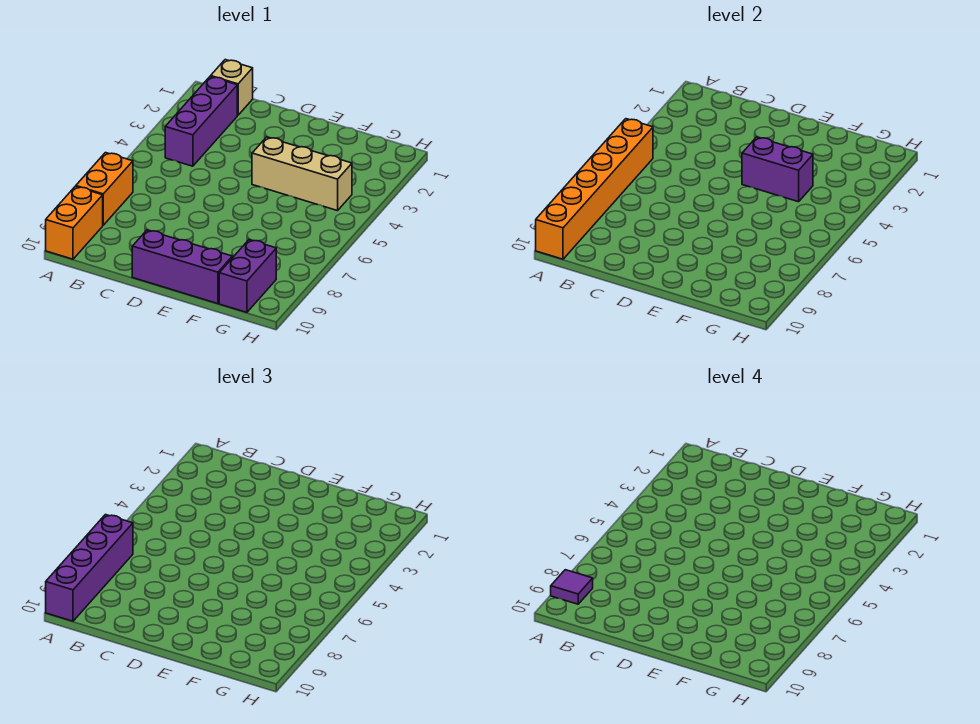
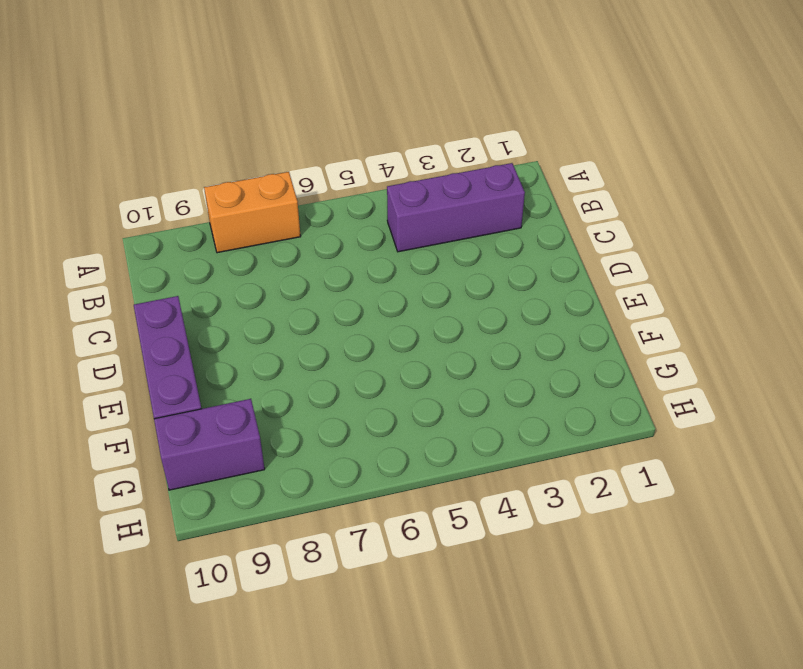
none -> orange 1x2 brick [46,186,103,259]
none -> tan 1x1 brick [211,60,253,115]

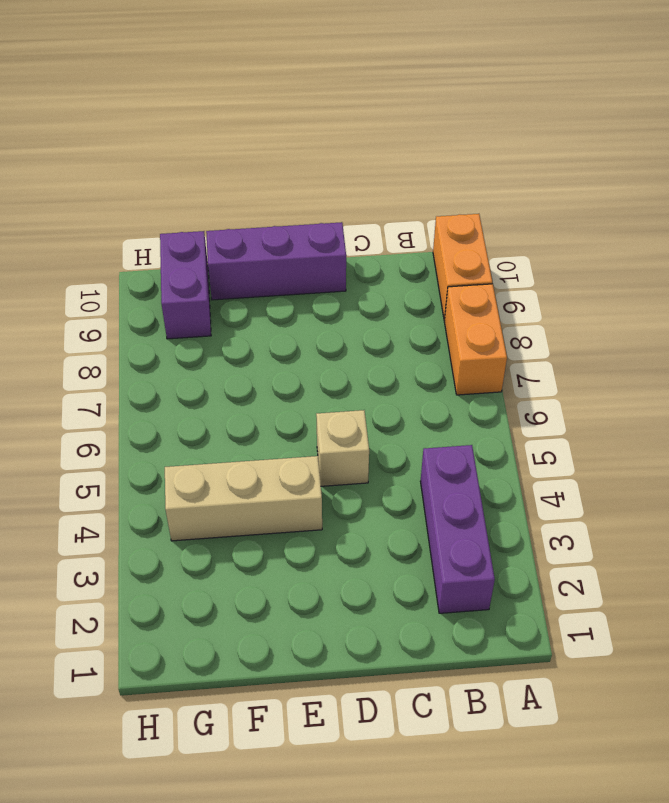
tan 1x1 brick [316,410,369,486] -> tan 1x1 brick moved to [211,60,253,115]
none -> orange 1x6 brick [536,119,653,259]
none -> purple 1x2 brick [742,137,813,202]

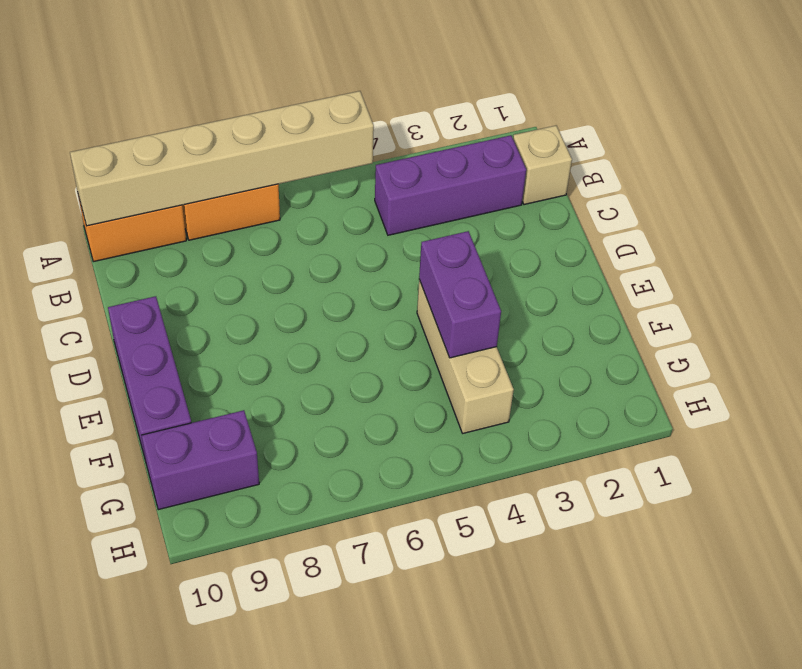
tan 1x6 brick [70,91,374,226] -> orange 1x6 brick [536,119,653,259]
none -> purple 1x4 brick [46,515,133,621]
none -> purple 1x1 tile [551,570,593,604]

